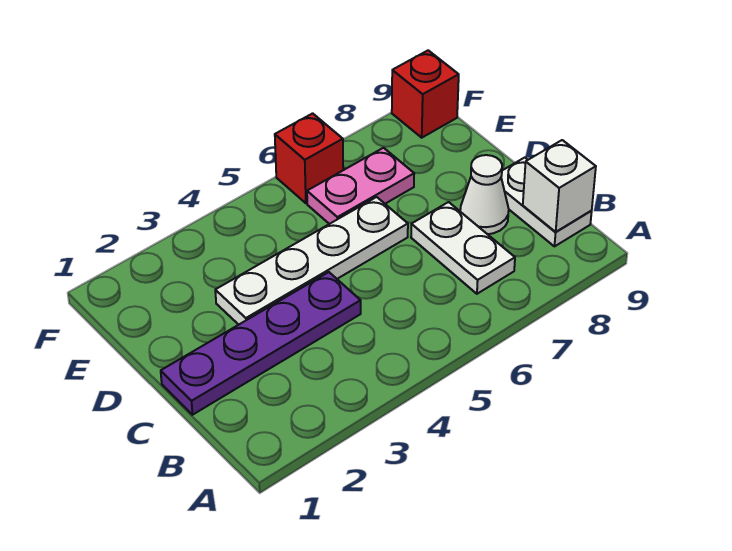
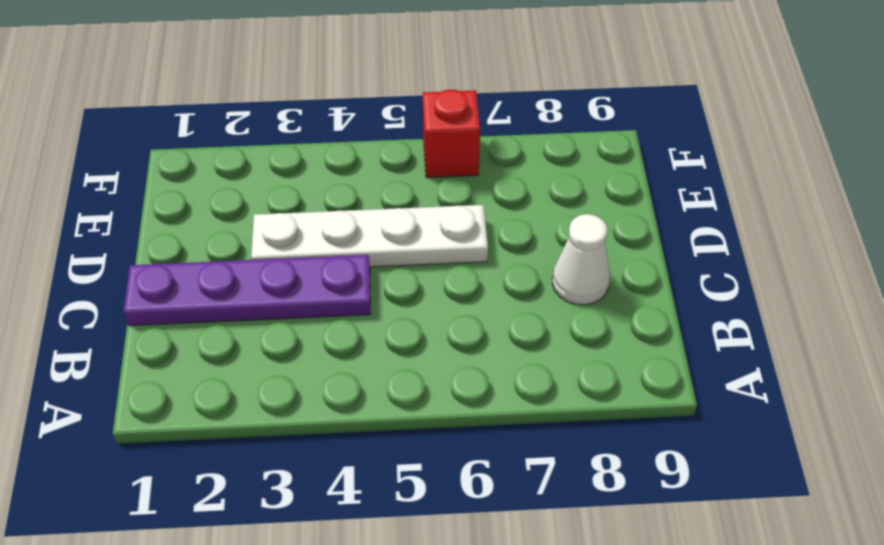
none -> white 1x2 plate [411,202,515,294]
none -> white 1x2 plate [501,158,592,246]

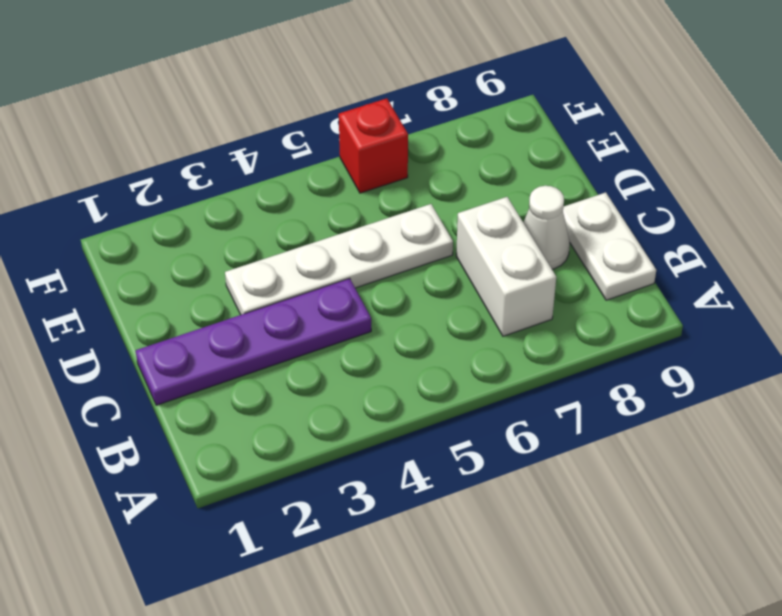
white 1x2 brick [456,197,556,336] -> white 1x2 plate [411,202,515,294]
none -> pink 1x2 plate [307,148,414,224]
none -> red 1x1 brick [392,50,459,138]

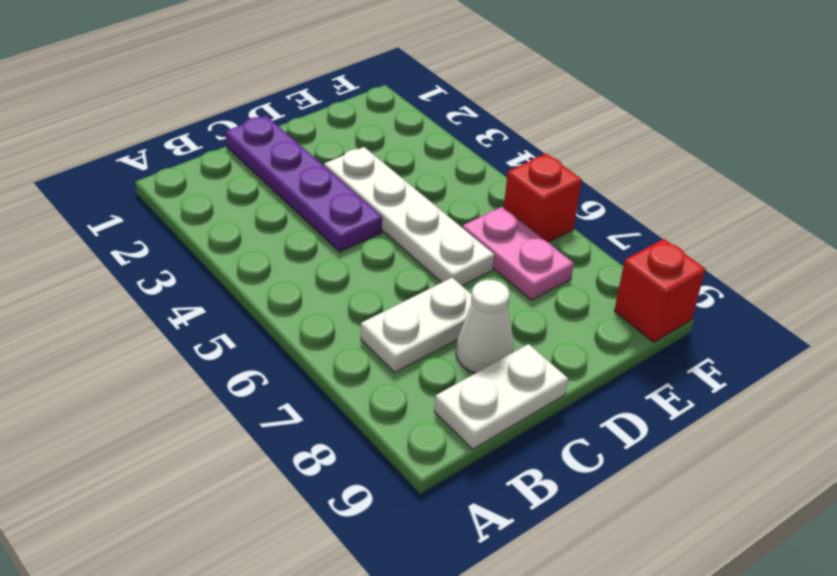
none -> white 1x1 brick [523,140,596,232]

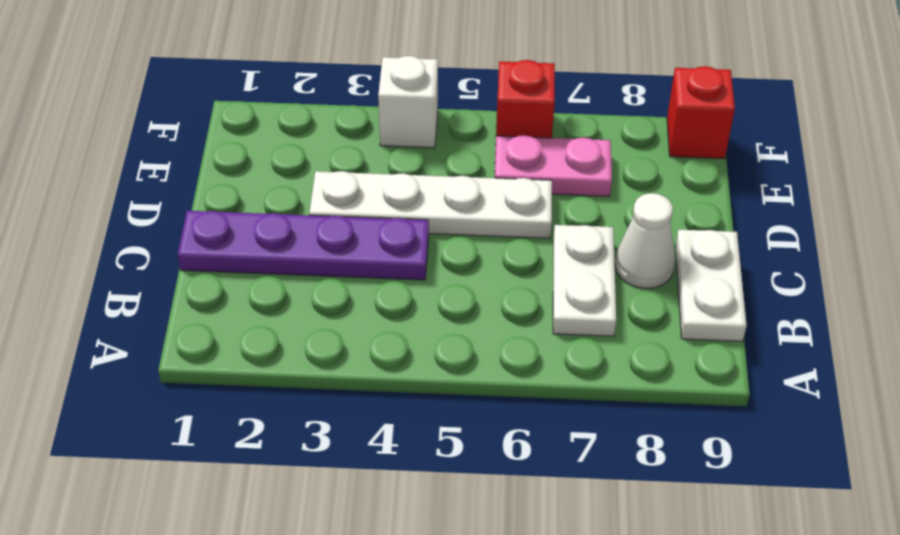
white 1x1 brick [378,56,438,148] -> white 1x1 brick moved to [523,140,596,232]

